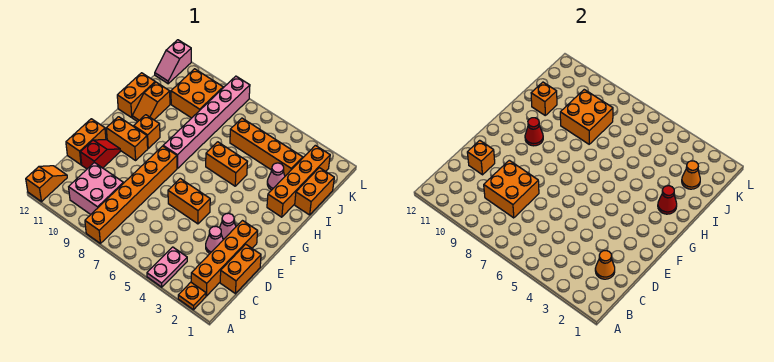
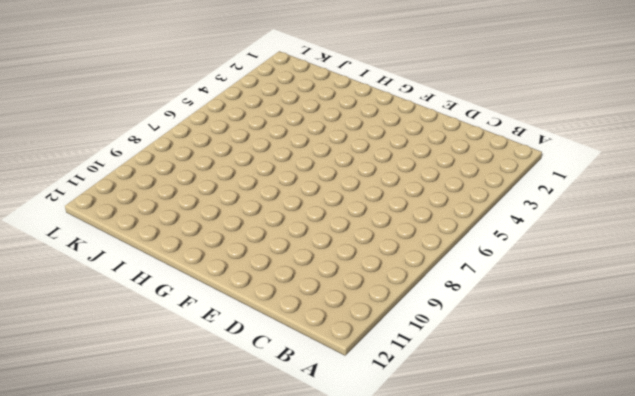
none -> orange 1x1 plate [178,282,206,310]
none -> pink 1x2 plate [147,247,187,287]
none -> orange 1x6 brick [85,146,177,243]
none -> orange 1x2 slope [26,166,67,202]

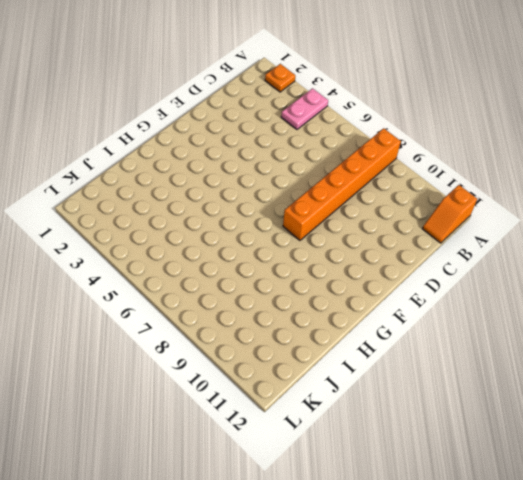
none -> orange 1x4 brick [191,221,258,296]
none -> pink 2x2 brick [69,162,123,214]
none -> orange 1x2 brick [220,244,261,294]
none -> pink 1x1 cone [206,226,223,254]

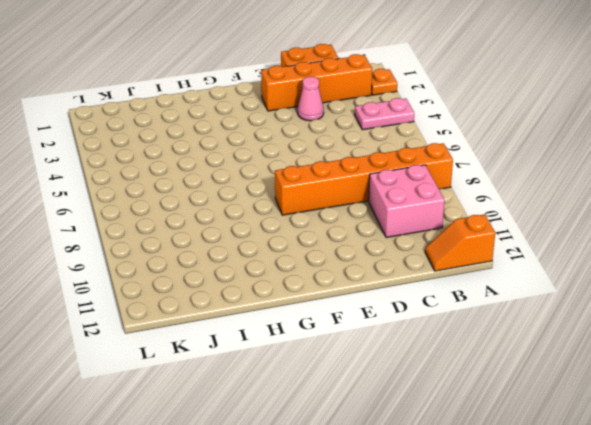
none -> red 1x2 slope [80,140,121,169]
none -> orange 1x2 brick [66,119,106,165]
none -> pink 1x1 cone [219,213,236,240]
none -> orange 1x2 brick [168,179,210,224]

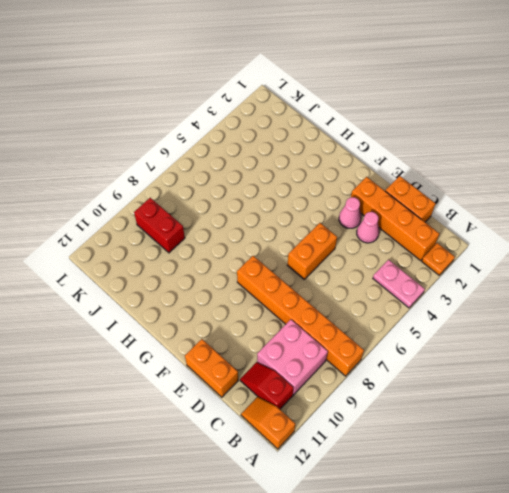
red 1x2 slope [240,362,294,409] -> red 1x2 slope moved to [80,140,121,169]
red 1x2 brick [134,198,185,253] -> orange 2x2 brick [171,69,223,118]
none -> orange 1x2 brick [106,117,148,160]
none -> pink 1x6 brick [163,76,250,168]
none -> orange 1x1 brick [134,115,160,148]
none -> orange 1x4 brick [267,145,330,217]

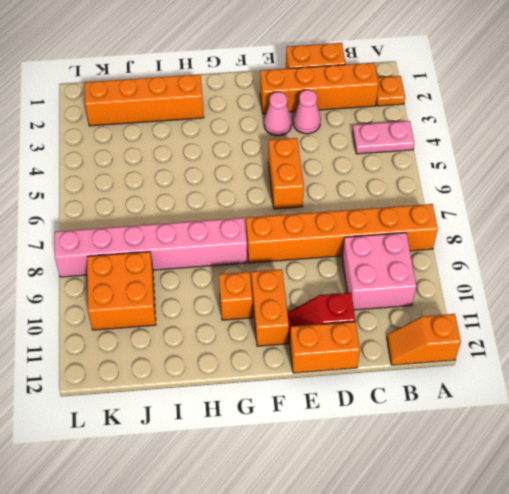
none -> orange 1x2 brick [206,142,247,186]
none -> orange 1x2 slope [132,82,170,122]
none -> orange 1x2 brick [117,73,155,117]
none -> orange 1x2 brick [295,168,334,215]

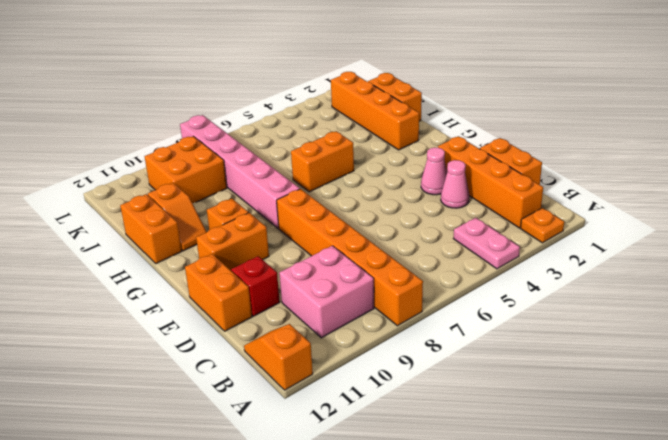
none -> orange 1x2 brick [168,179,210,224]
none -> pink 1x1 cone [267,163,285,190]
none -> orange 1x4 brick [230,118,303,176]
none -> pink 1x2 slope [155,40,191,84]

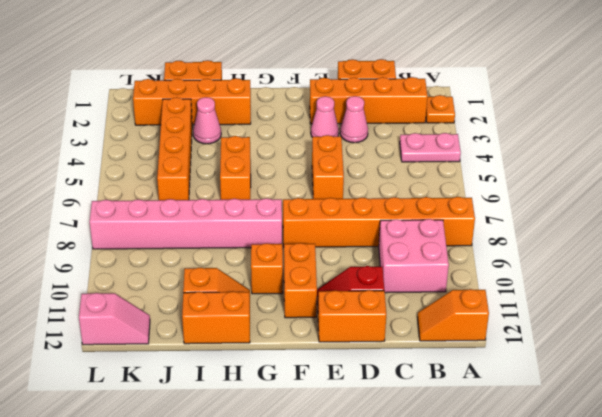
none -> orange 2x2 brick [171,69,223,118]
none -> orange 1x1 cone [595,251,615,279]
none -> orange 2x2 brick [484,160,539,218]
none -> orange 1x1 brick [467,140,495,175]

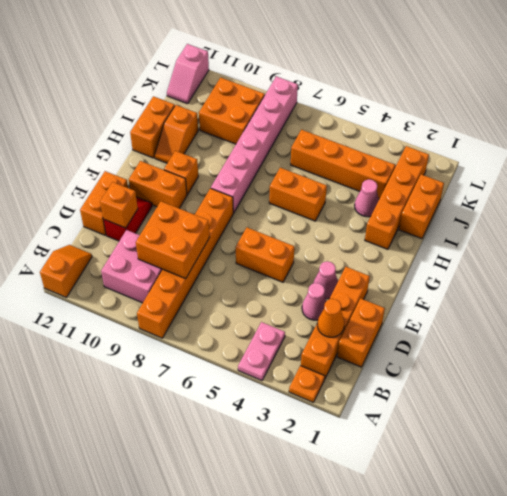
none -> red 1x1 cone [525,118,543,146]
none -> red 1x1 cone [658,186,677,214]
none -> orange 2x2 brick [560,90,613,144]
none -> orange 1x1 brick [531,82,557,115]

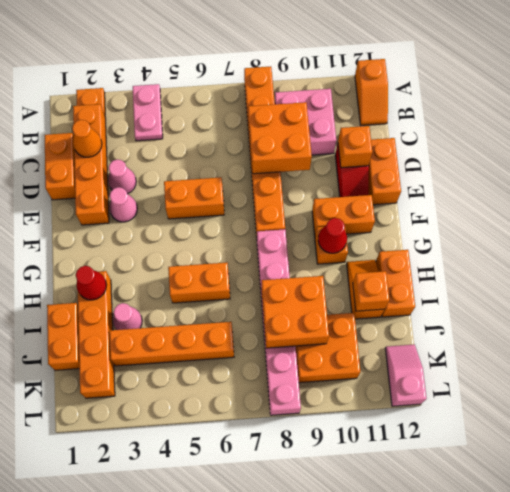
none -> orange 1x1 cone [682,161,700,189]

